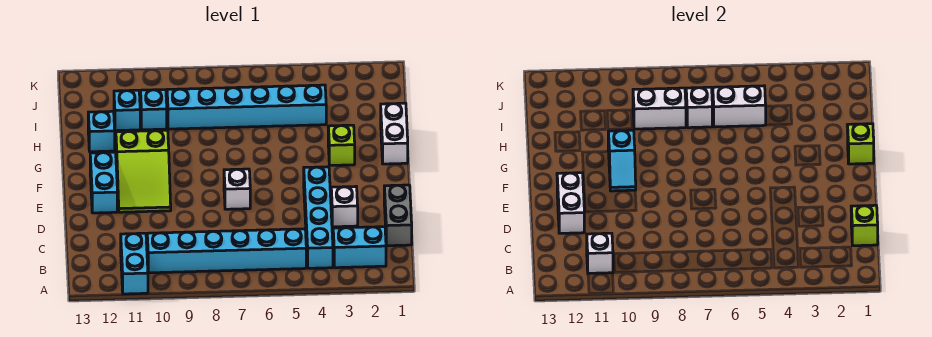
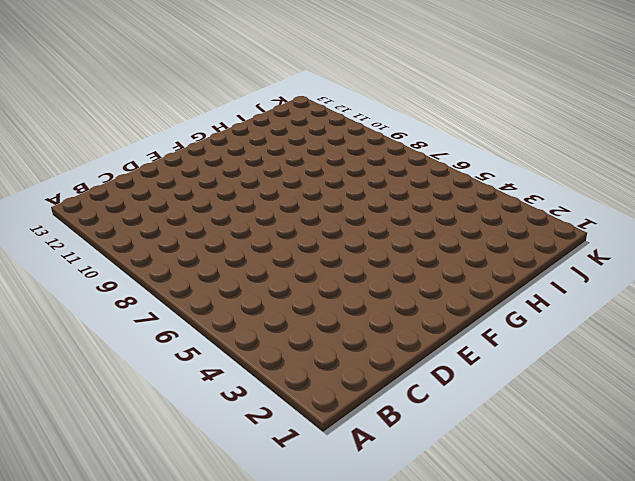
none -> cyan 1x2 brick [121,233,148,294]
none -> cyan 1x2 brick [333,227,386,268]
none -> cyan 1x4 brick [304,167,333,268]

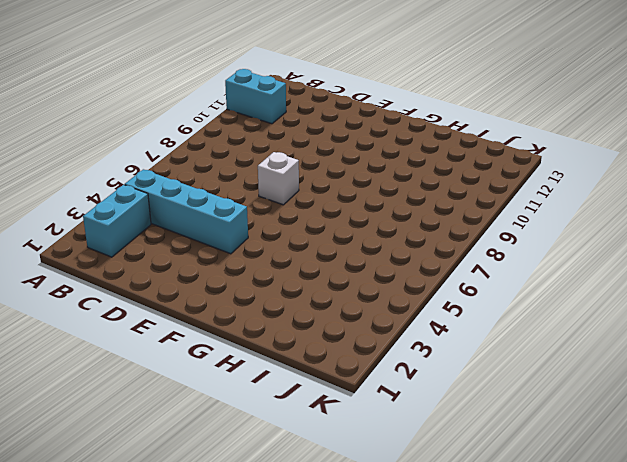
none -> cyan 1x6 brick [147,229,306,273]
none -> grey 1x2 brick [384,185,412,246]
none -> white 1x1 brick [331,187,358,227]

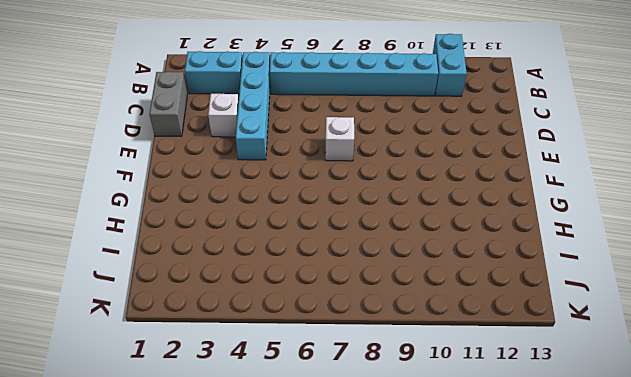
none -> lime 2x3 slope [116,130,171,212]
none -> cyan 1x2 brick [90,152,117,213]
none -> white 1x2 brick [381,103,408,164]

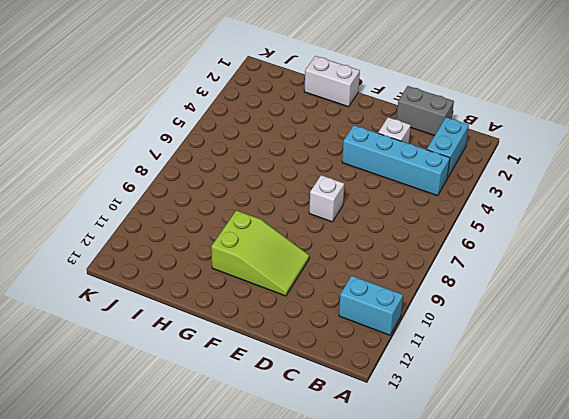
none -> cyan 1x6 brick [147,229,306,273]
none -> cyan 1x2 brick [90,152,117,213]
none -> lime 1x1 brick [328,125,355,165]

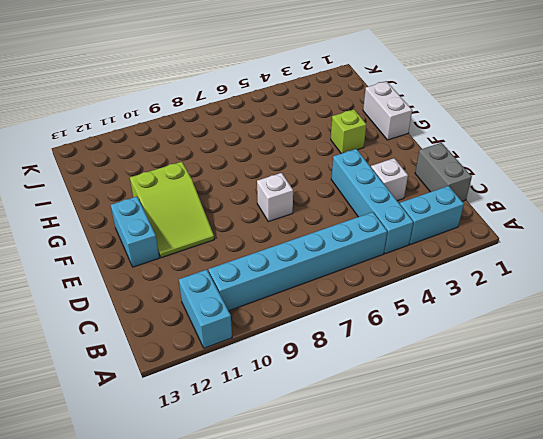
none -> cyan 1x1 brick [88,111,115,152]
none -> cyan 1x6 brick [167,85,326,129]
none -> cyan 1x1 brick [141,90,167,130]

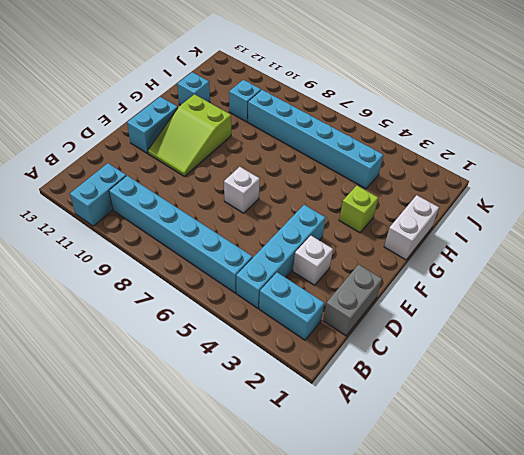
none -> cyan 1x1 brick [114,90,140,131]
none -> white 1x1 brick [587,233,613,273]
none -> lime 1x1 brick [851,205,878,246]

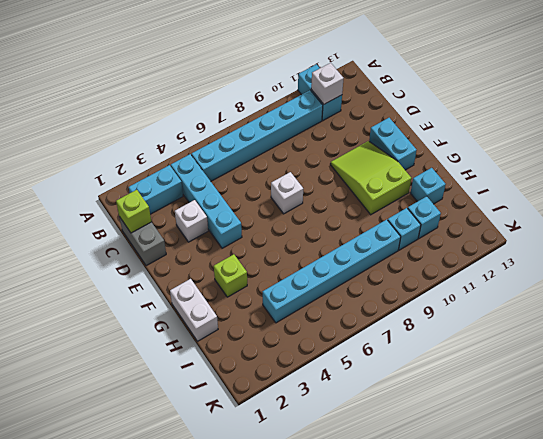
none -> white 1x2 brick [557,173,584,233]
none -> cyan 1x2 slope [608,130,636,191]
none -> lime 1x1 brick [848,124,874,164]

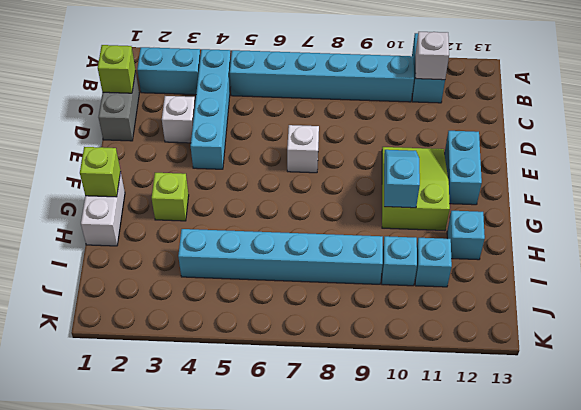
none -> white 1x2 brick [557,173,584,233]
none -> white 1x2 brick [713,86,766,127]
none -> white 1x1 brick [686,87,713,128]

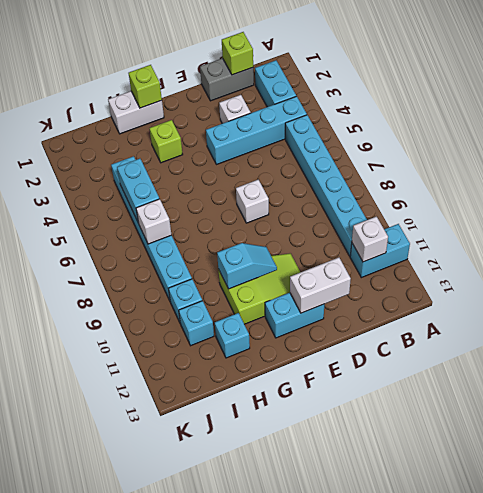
cyan 1x2 brick [117,159,159,223] -> white 1x2 brick [713,86,766,127]
none -> white 1x2 brick [633,88,686,129]

